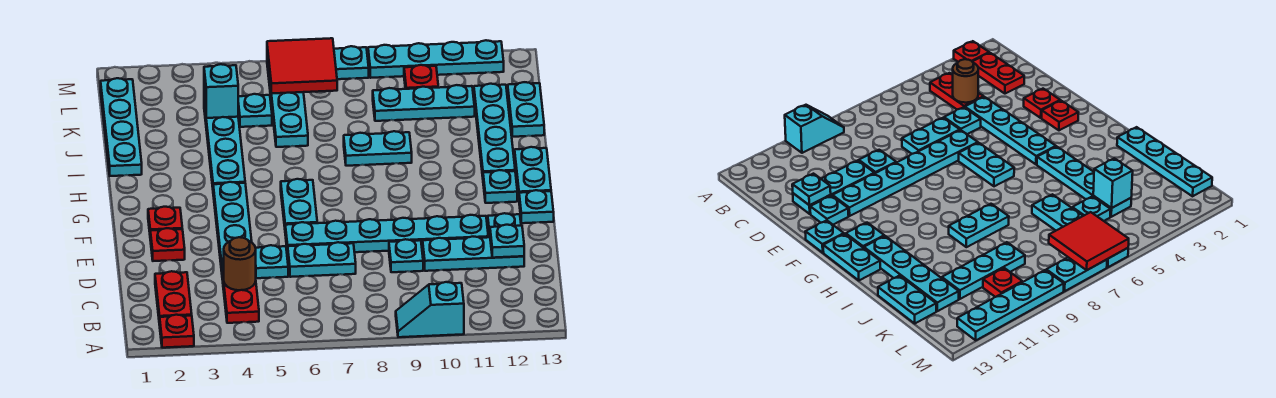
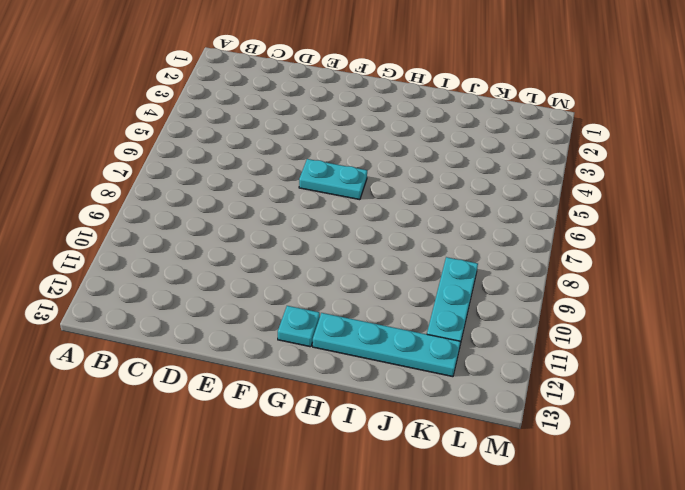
none -> red 1x1 plate [160,315,194,348]
none -> cyan 1x2 slope [396,282,464,337]
none -> red 1x2 plate [155,271,192,325]
none -> red 1x2 plate [223,271,259,323]

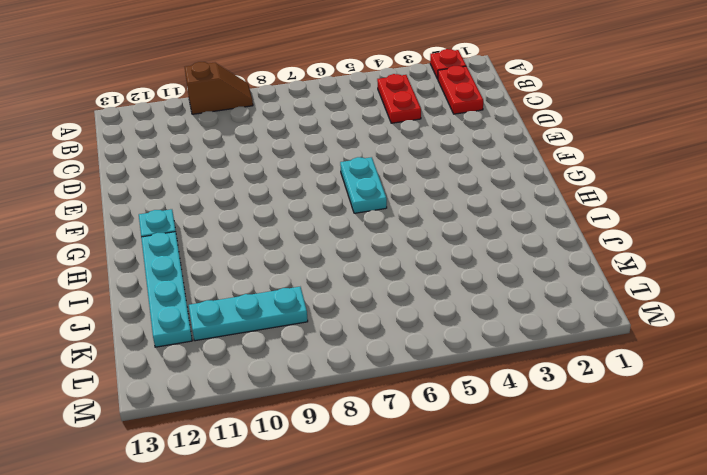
brown 1x2 slope [185,62,253,114] -> cyan 1x2 slope [396,282,464,337]
none -> cyan 1x4 plate [213,182,252,280]
none -> cyan 1x1 plate [256,245,288,278]
none -> cyan 1x2 plate [288,242,356,277]
none -> cyan 1x1 plate [389,239,423,272]

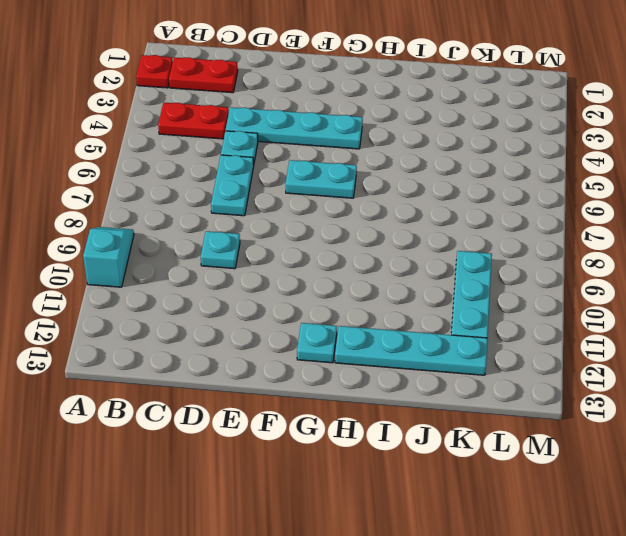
none -> cyan 1x3 plate [423,237,524,271]
none -> red 1x1 plate [150,228,185,261]
none -> cyan 1x6 plate [285,215,488,254]
none -> cyan 1x1 plate [488,213,521,237]

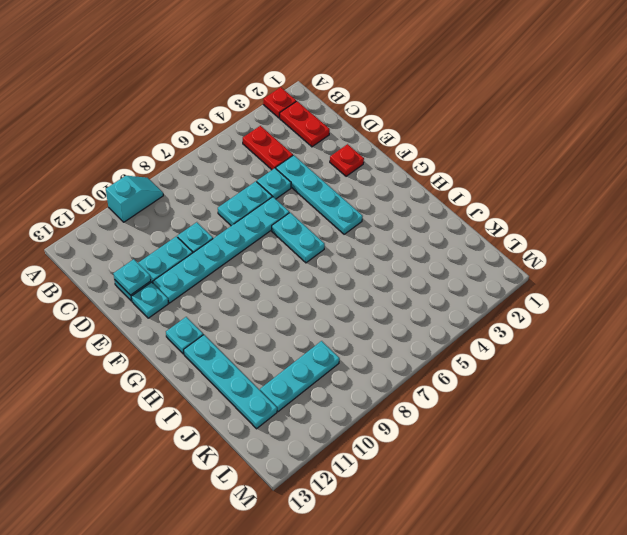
none -> red 1x1 plate [148,207,182,232]
none -> cyan 1x1 plate [519,190,554,223]
none -> cyan 1x2 plate [515,147,551,196]
none -> cyan 1x4 plate [204,102,245,187]

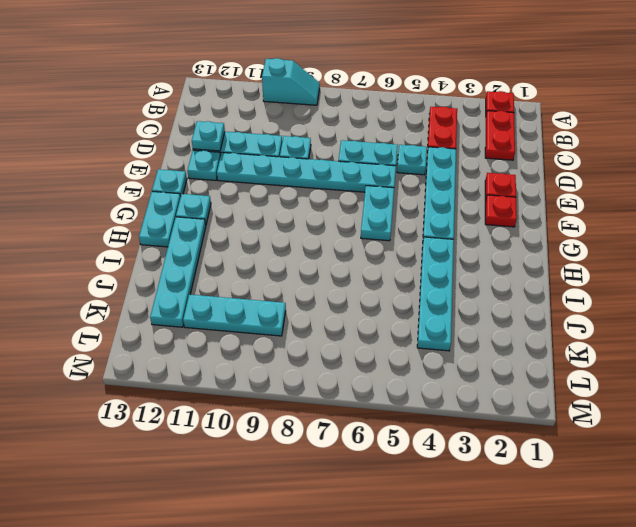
none -> cyan 1x4 plate [101,78,142,176]
none -> cyan 1x2 plate [344,131,412,166]
none -> cyan 1x4 plate [267,57,308,147]
none -> cyan 1x2 plate [508,82,544,137]

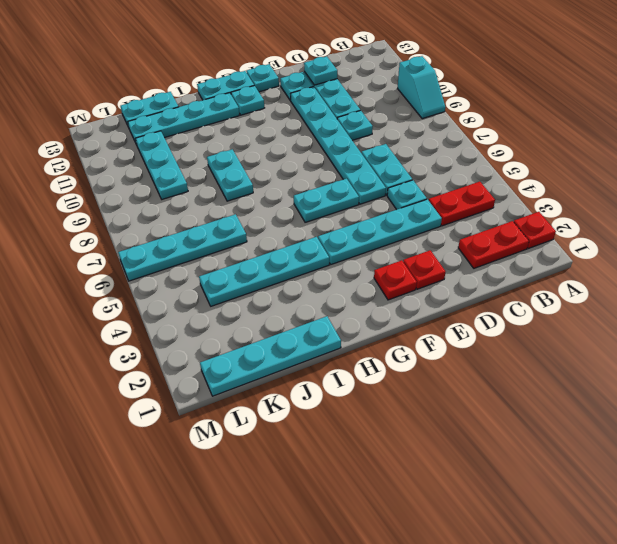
none -> cyan 1x1 plate [238,94,272,127]
none -> red 1x1 plate [404,65,438,89]
none -> cyan 1x2 plate [334,46,369,79]
none -> cyan 1x4 plate [368,40,504,78]

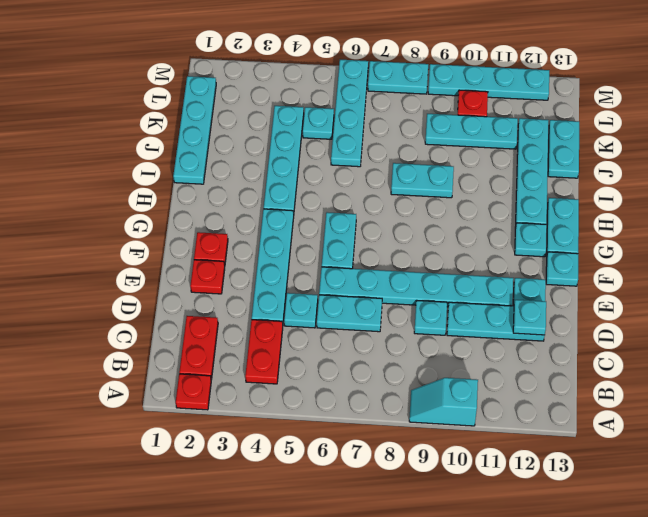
none -> brown 1x1 round brick [224,237,256,290]
none -> cyan 1x1 brick [204,64,238,118]
none -> red 2x2 tile [267,38,337,94]

